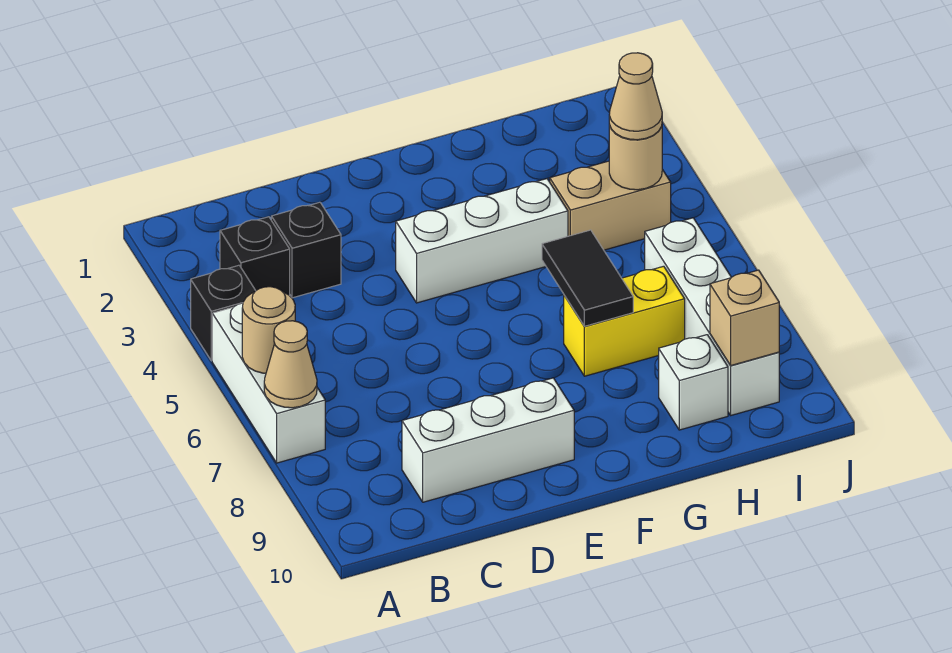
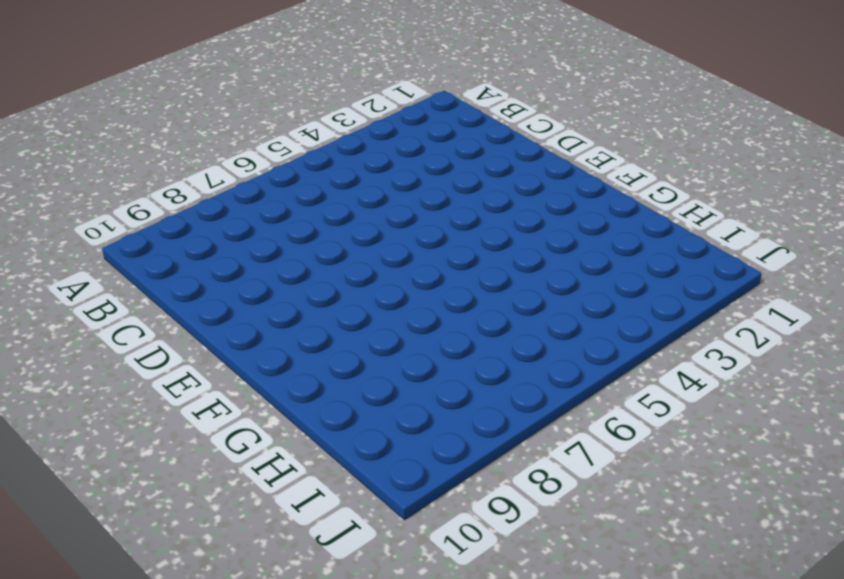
none -> black 1x1 brick [191,265,256,361]
none -> white 1x3 brick [212,303,325,463]
none -> black 1x1 brick [220,217,290,296]

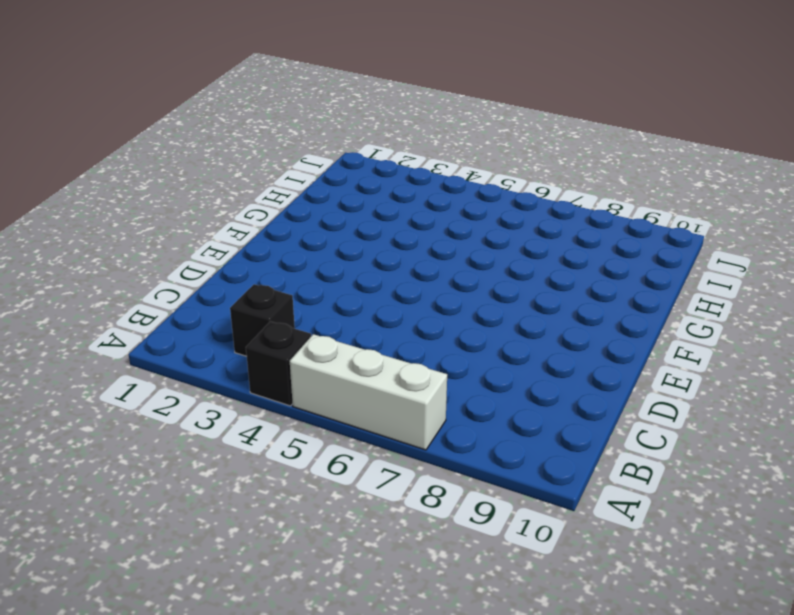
none -> black 1x1 brick [271,202,341,298]
none -> white 1x3 brick [402,378,574,502]
none -> white 1x3 brick [396,179,568,303]

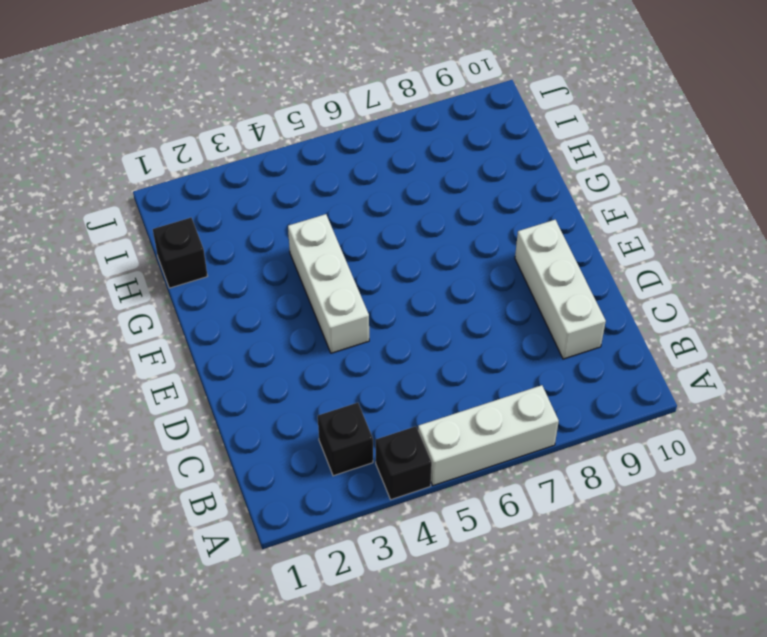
black 1x1 brick [153,218,207,288] -> black 1x1 brick moved to [271,202,341,298]
none -> yellow 1x2 brick [564,266,685,376]
none -> tan 1x2 brick [550,161,671,250]
none -> white 1x1 brick [659,335,728,430]

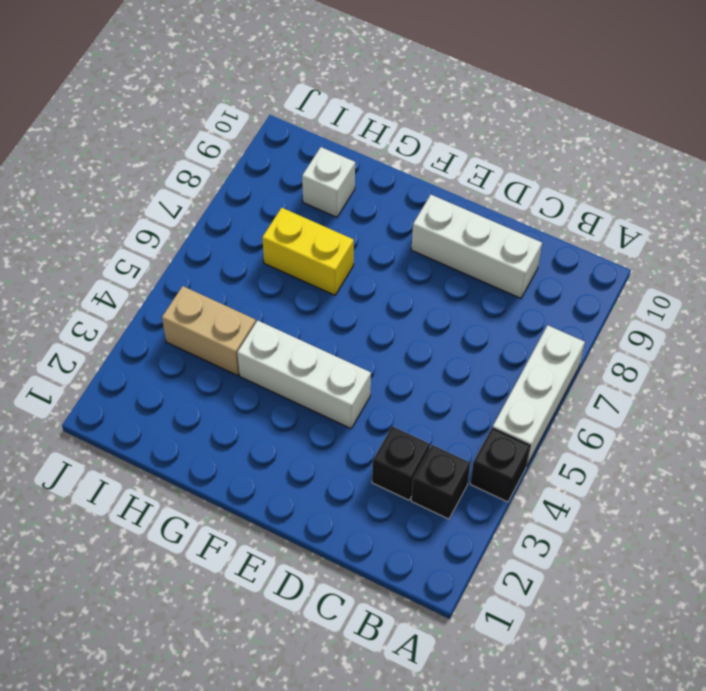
none -> white 1x4 brick [645,218,779,415]
none -> tan 1x1 round brick [242,287,295,373]
none -> tan 1x1 cone [264,321,317,408]

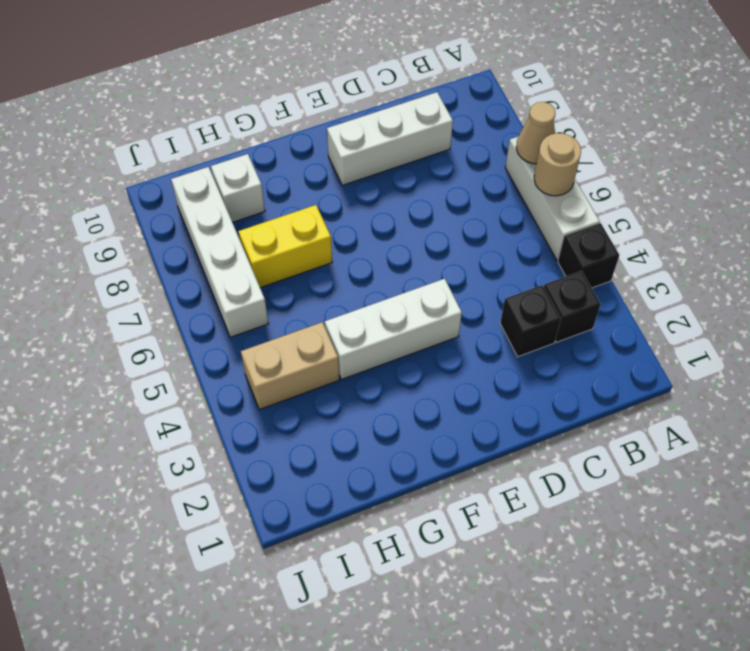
none -> black 1x2 tile [542,230,633,326]
none -> tan 1x1 round brick [609,125,662,190]
none -> tan 1x1 brick [710,270,779,365]

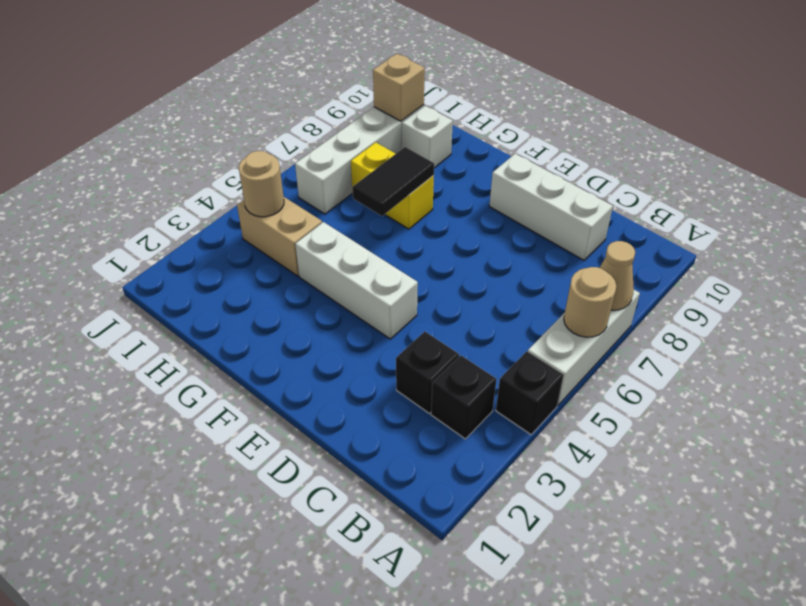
none -> tan 1x1 cone [609,53,662,140]

